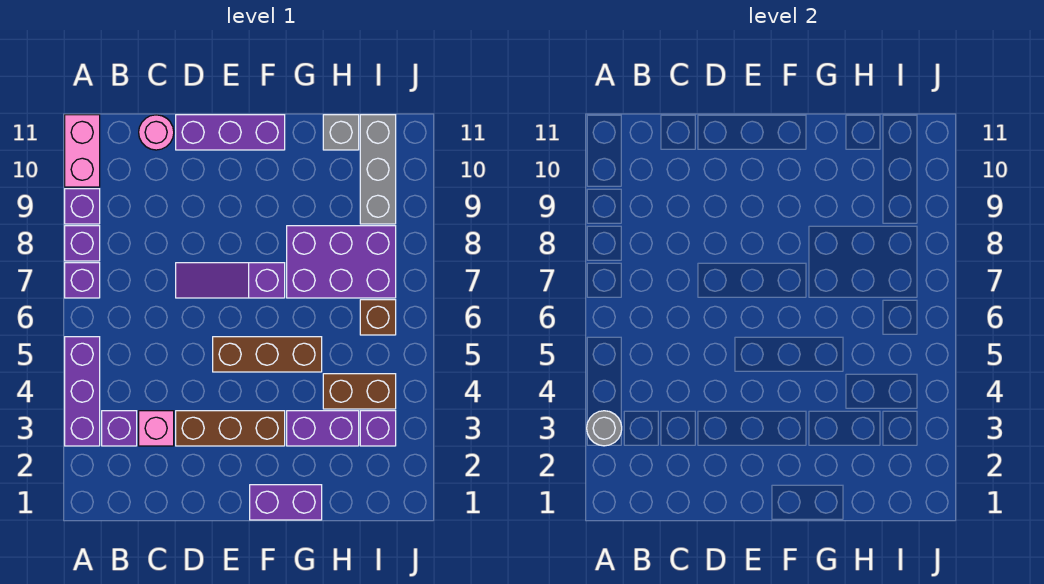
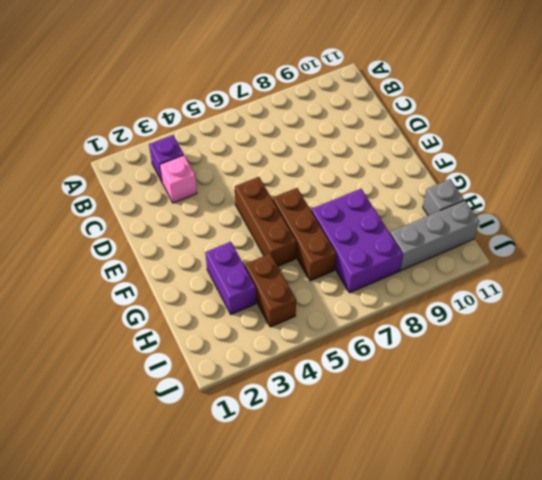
brown 1x3 brick [273,188,336,281] -> brown 1x3 brick moved to [176,411,285,446]
none -> purple 1x3 brick [65,337,100,446]
none -> purple 1x1 brick [65,263,100,298]
none -> purple 1x1 brick [65,226,100,261]

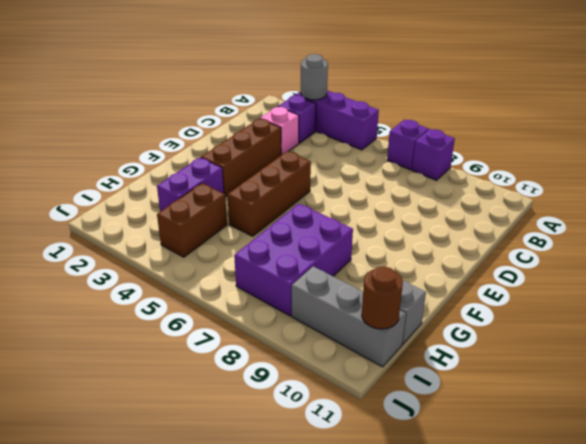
brown 1x1 round brick [362,267,403,329] -> none
none -> purple 1x1 brick [65,189,100,224]
none -> pink 1x2 brick [65,115,100,187]
none -> pink 1x1 round brick [139,115,174,150]

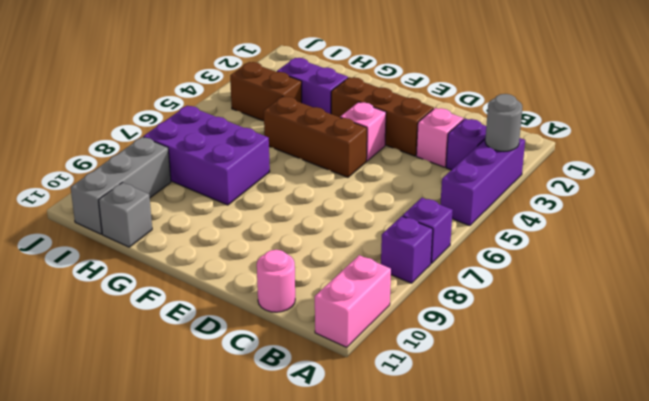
pink 1x1 brick [340,102,386,161] -> none
none -> purple 1x1 brick [65,189,100,224]
none -> purple 1x3 slope [176,263,285,298]
none -> purple 1x3 brick [176,115,285,150]

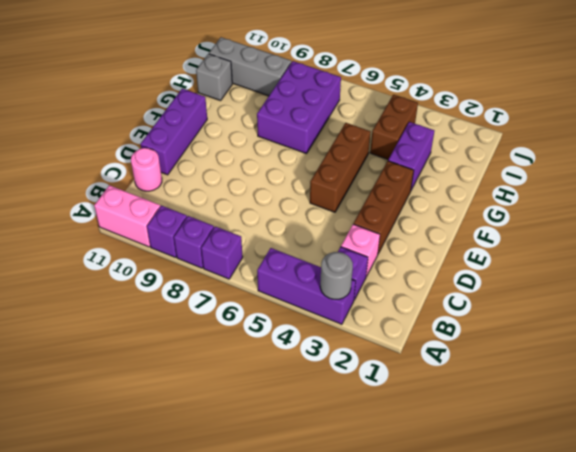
none -> purple 1x3 slope [176,263,285,298]
none -> purple 1x2 brick [250,485,322,520]
none -> purple 1x1 brick [360,411,396,446]

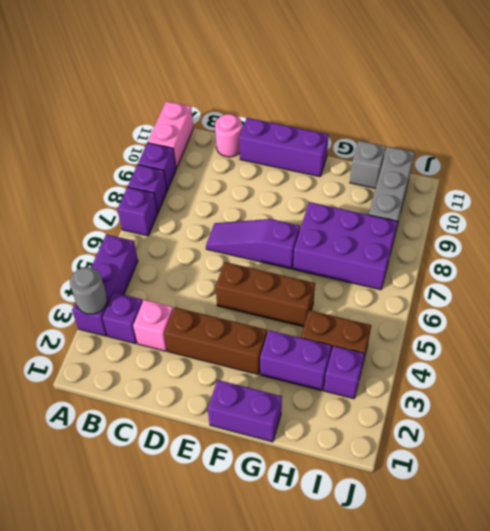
none -> brown 1x1 brick [360,300,396,335]

